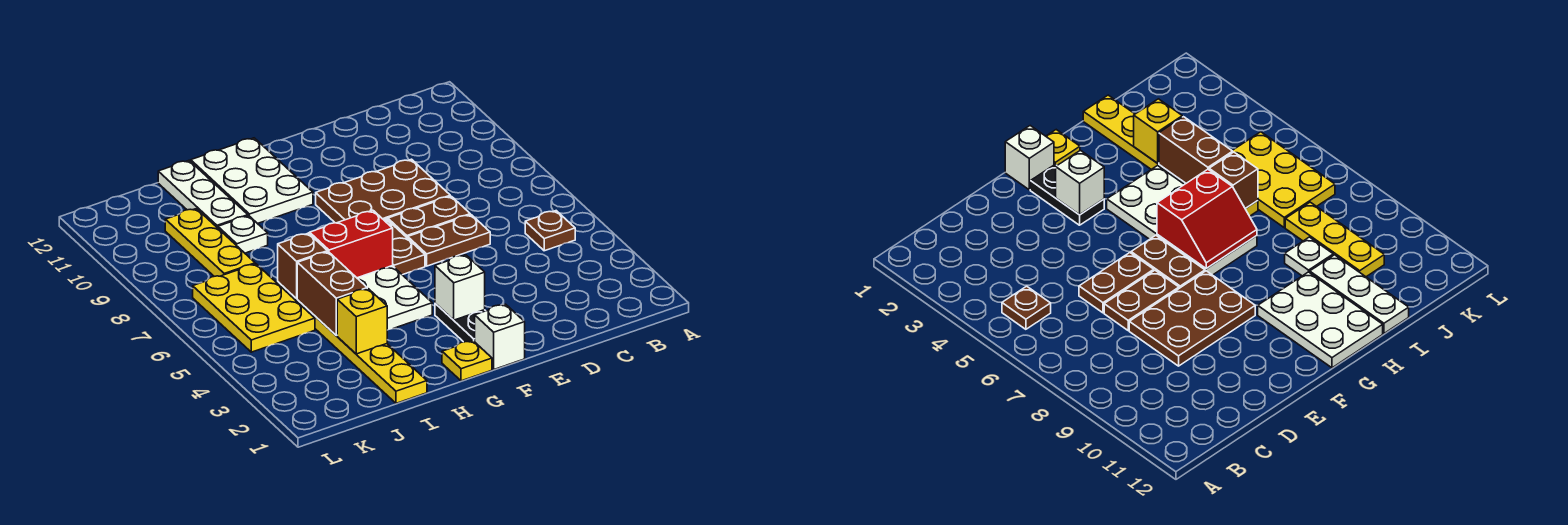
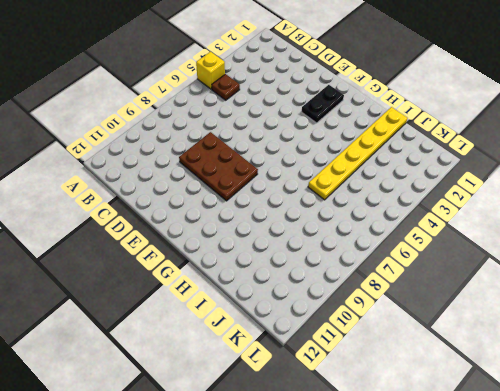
yellow 1x1 brick [196,52,225,89] -> yellow 1x1 brick moved to [337,289,387,354]
none -> brown 1x2 plate [408,215,490,266]
none -> brown 1x2 plate [388,196,470,238]
none -> white 1x1 brick [475,304,525,369]

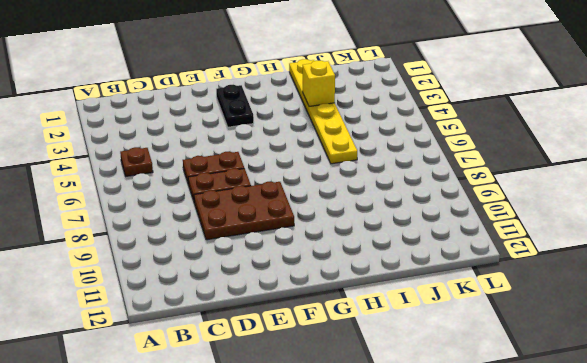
none -> white 1x1 brick [475,304,525,369]
none -> brown 1x2 plate [384,219,425,275]
none -> yellow 1x1 plate [442,341,492,381]

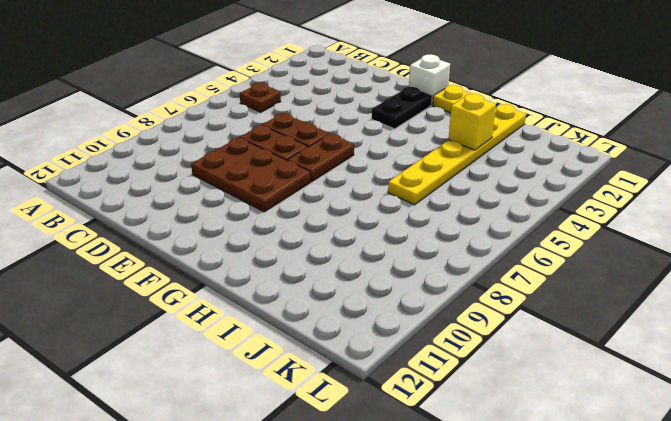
none -> white 2x4 plate [357,266,432,330]
none -> white 2x3 plate [191,138,313,224]
none -> white 1x1 plate [218,216,268,253]

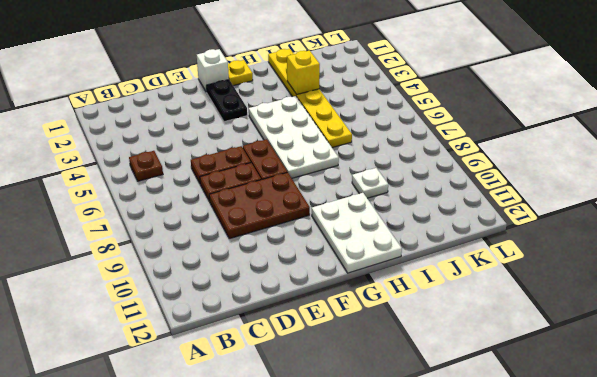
none -> white 1x3 plate [158,161,248,228]
none -> yellow 2x3 plate [193,264,315,352]
none -> yellow 1x3 plate [165,209,255,276]

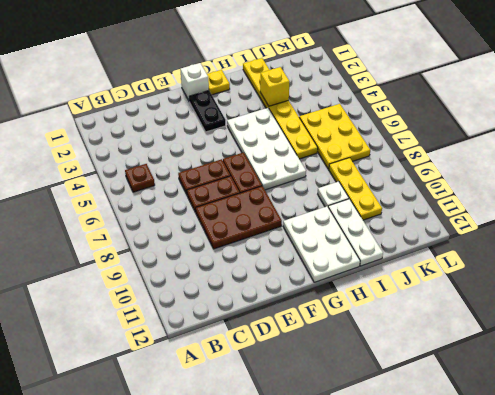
none -> white 1x1 brick [435,255,485,320]
none -> red 2x2 slope [309,210,393,278]
none -> brown 1x2 brick [297,252,367,335]

